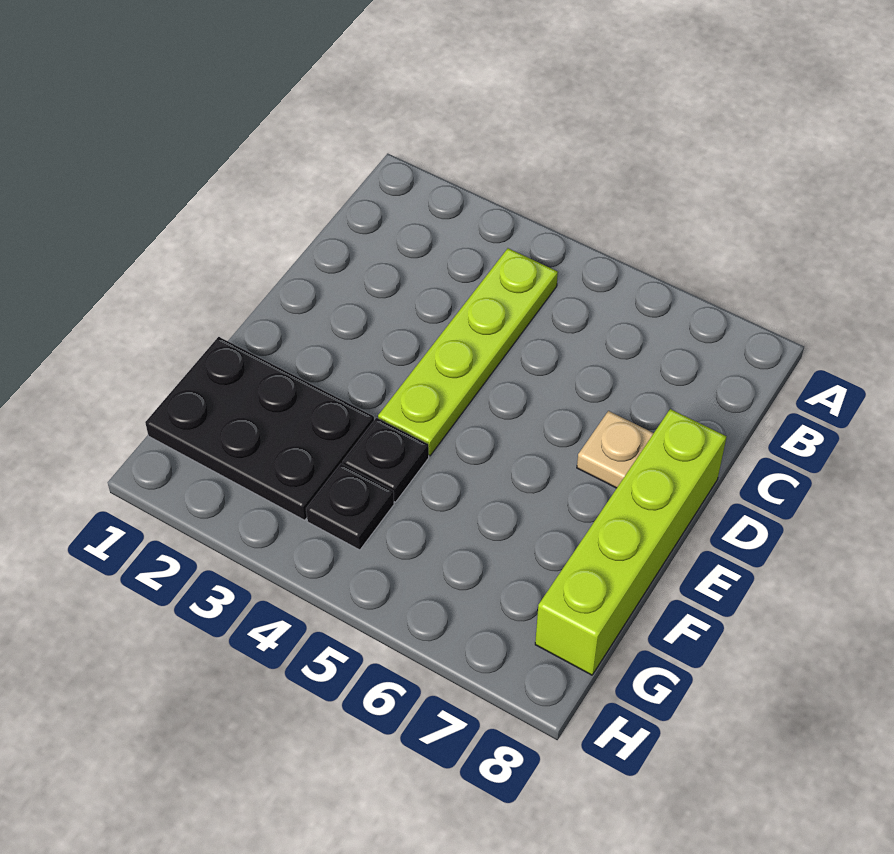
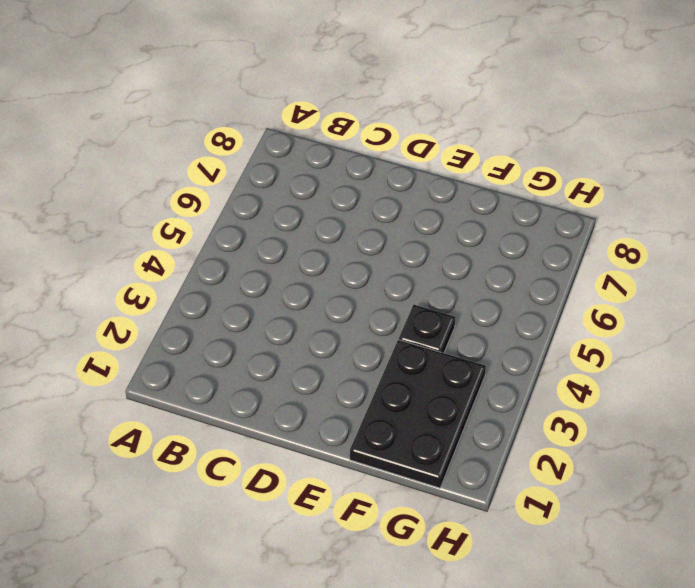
none -> lime 1x4 plate [378,248,558,456]
none -> tan 1x1 plate [577,411,654,488]

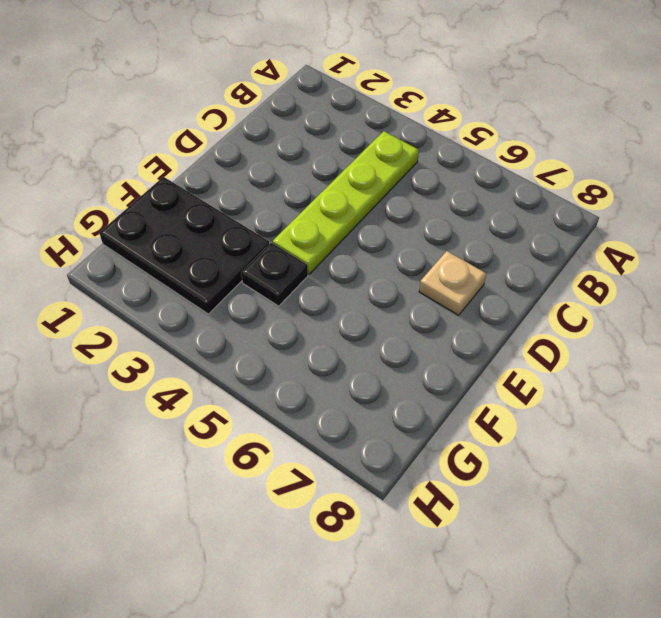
none -> lime 1x4 brick [535,409,727,675]
none -> black 1x1 plate [306,464,394,550]

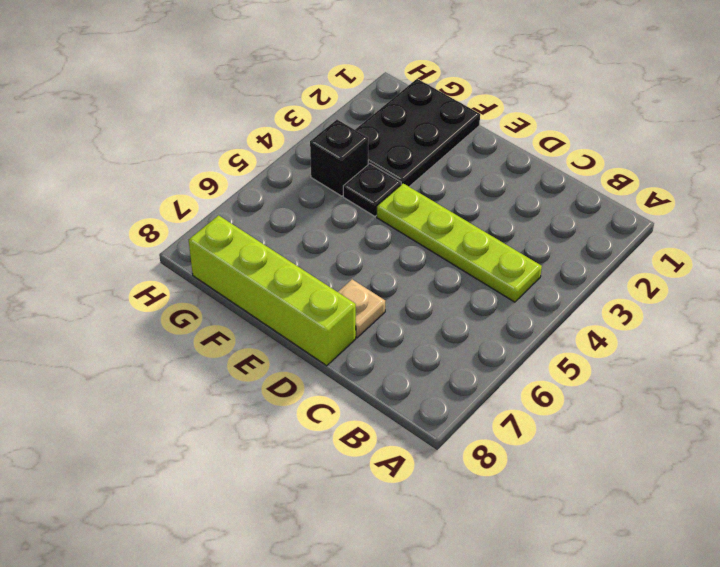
black 1x1 brick [310,120,368,196] -> black 1x1 plate [306,464,394,550]

